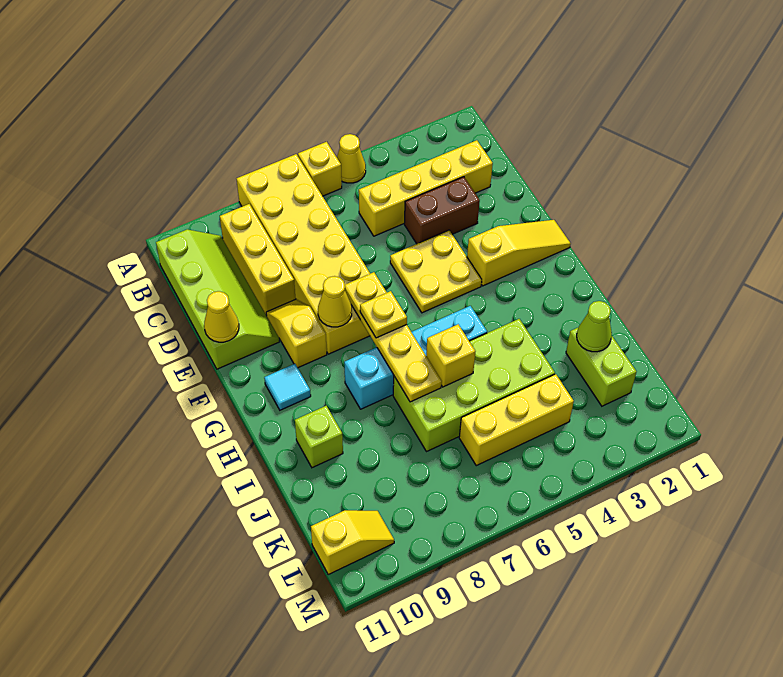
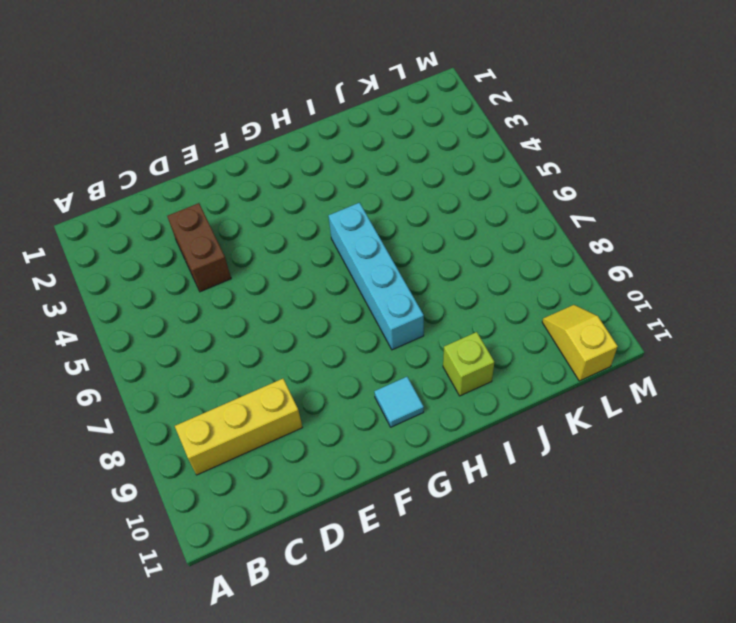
none -> yellow 1x1 cone [337,134,366,183]
none -> yellow 1x1 brick [298,142,342,196]
none -> yellow 2x6 brick [237,154,370,354]

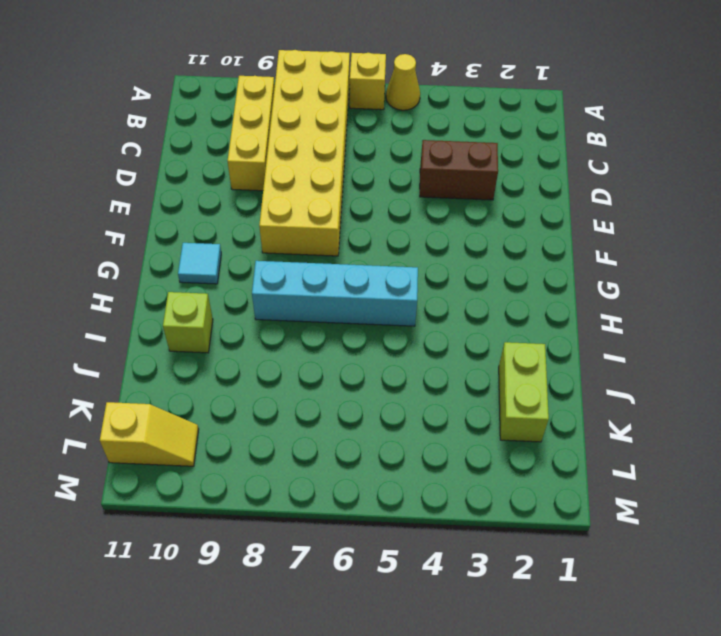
none -> lime 2x4 slope [156,229,279,369]
none -> yellow 1x4 brick [359,140,493,236]
none -> yellow 2x2 plate [390,230,482,313]

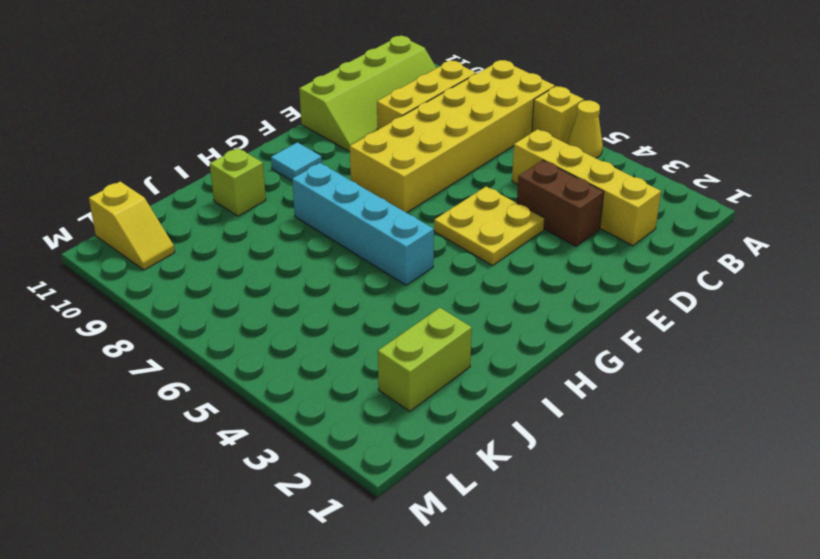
none -> yellow 1x2 slope [266,299,327,368]
none -> yellow 1x3 slope [467,220,571,286]
none -> lime 2x4 brick [393,319,555,451]

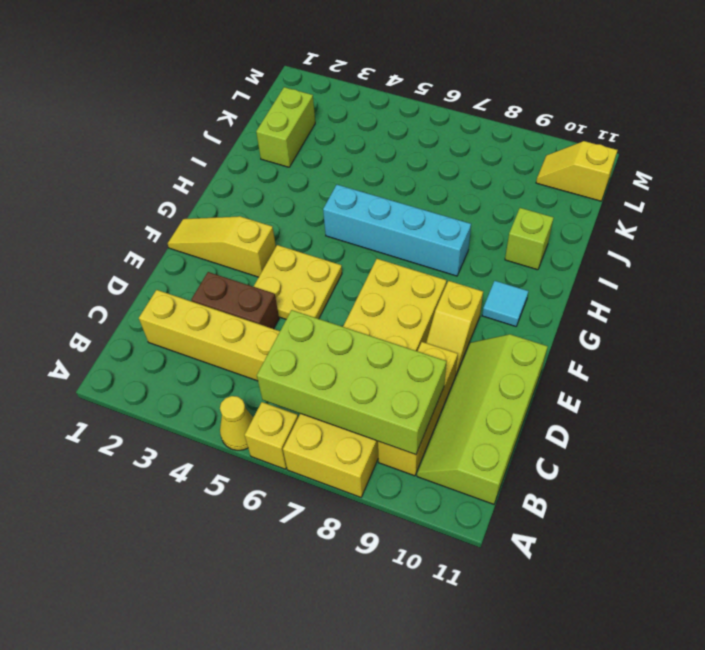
lime 2x4 brick [257,310,447,455] -> lime 2x4 brick moved to [393,319,555,451]
none -> yellow 1x3 brick [459,374,574,466]
none -> yellow 1x1 cone [204,291,239,342]
none -> yellow 1x4 plate [345,272,442,402]

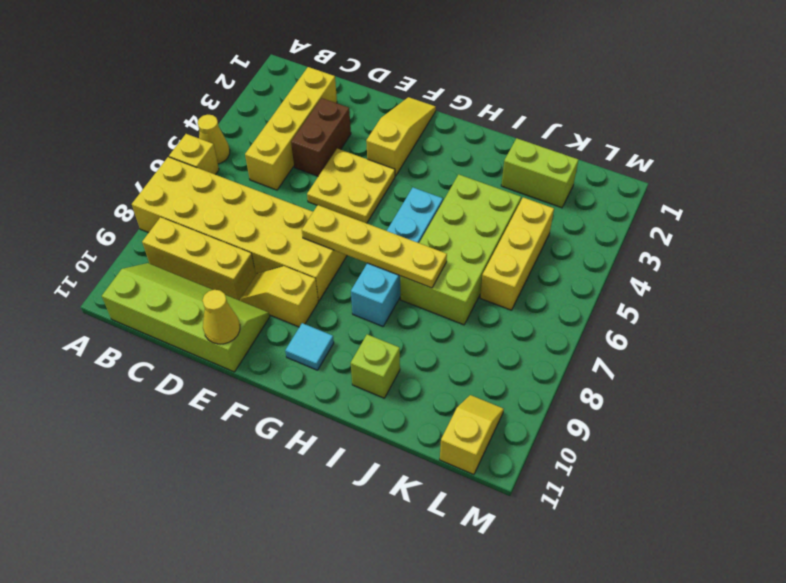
none -> yellow 1x1 cone [318,276,352,327]
none -> yellow 1x1 brick [426,324,476,387]
none -> lime 1x1 cone [577,301,612,352]

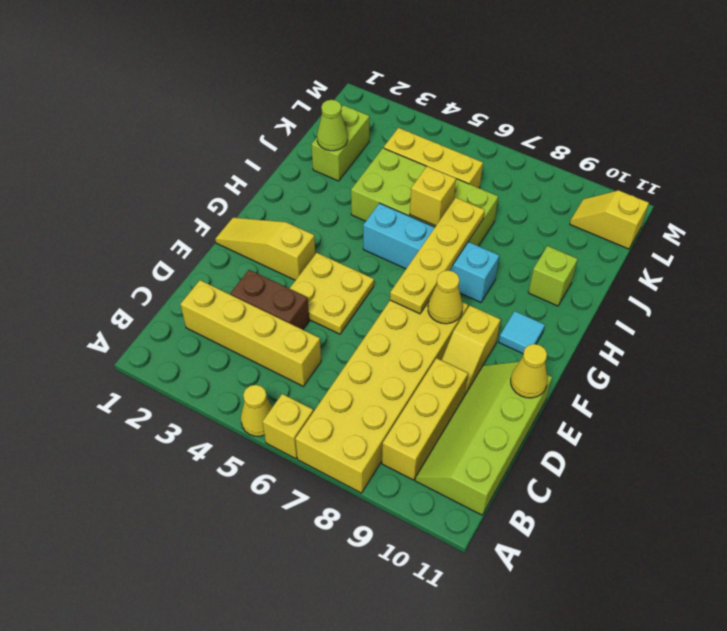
none -> yellow 1x1 plate [360,291,407,338]

